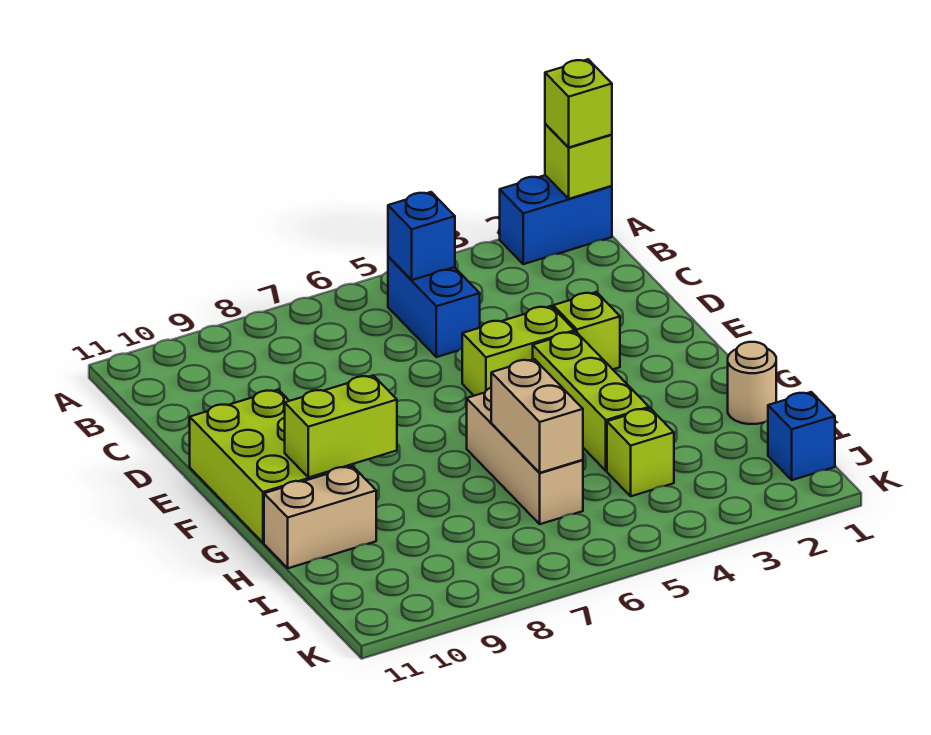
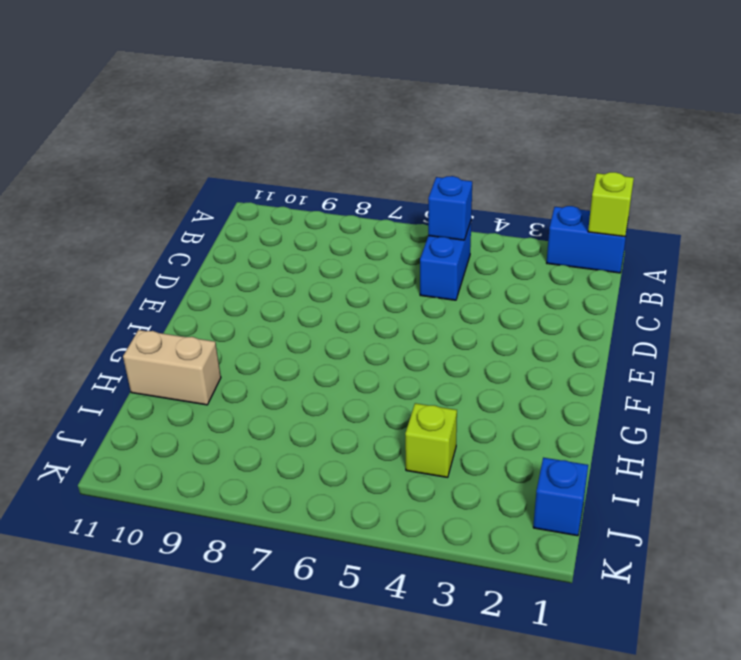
none -> lime 1x1 brick [553,292,620,369]
none -> lime 1x2 brick [462,306,575,396]
none -> lime 2x3 brick [190,390,352,543]

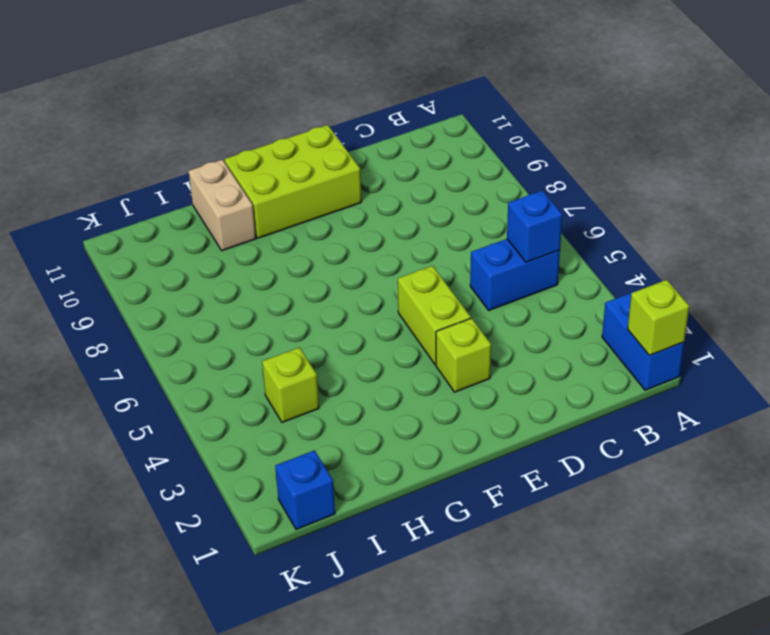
none -> lime 1x3 brick [533,332,649,471]
none -> tan 1x3 brick [467,388,583,524]
none -> tan 1x1 round brick [728,342,776,424]

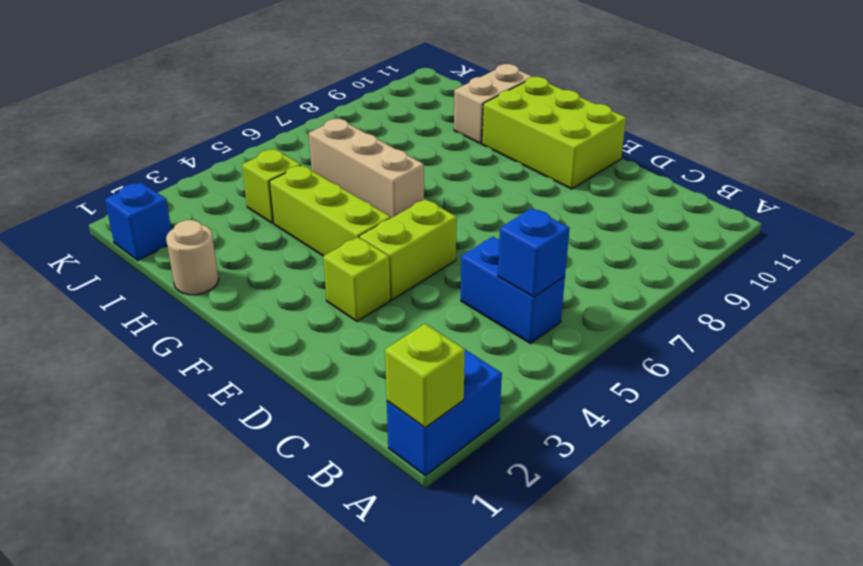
none -> lime 1x2 brick [285,375,397,477]
none -> tan 1x2 brick [491,359,583,473]
none -> lime 1x1 brick [545,59,612,148]

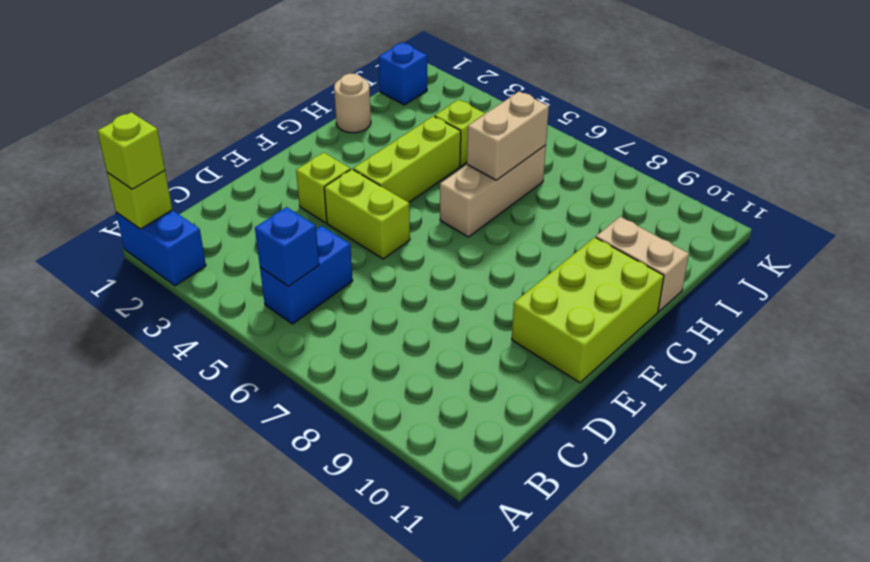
none -> lime 1x2 brick [285,375,397,477]

